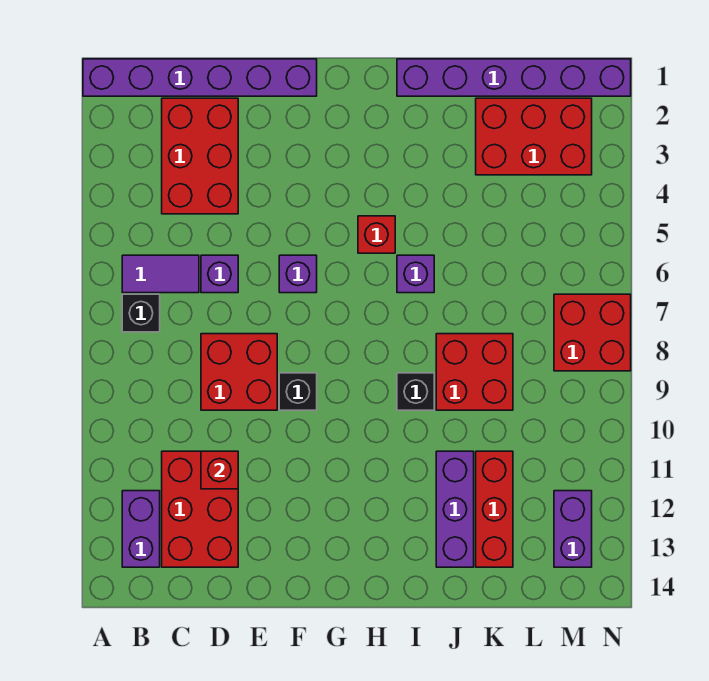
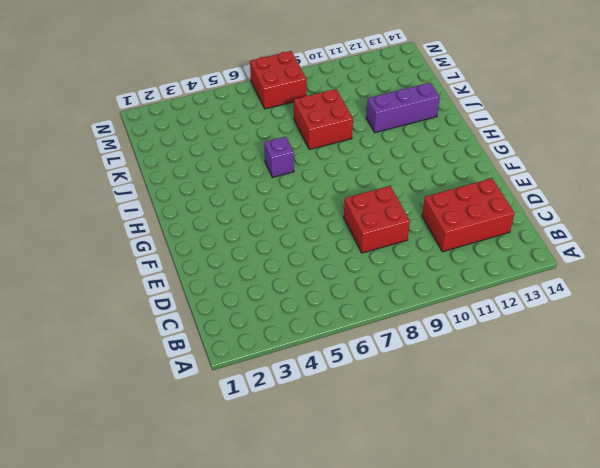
none -> purple 1x6 brick [83,59,317,96]
none -> purple 1x2 tile [122,255,199,293]
none -> black 1x1 brick [122,294,160,332]

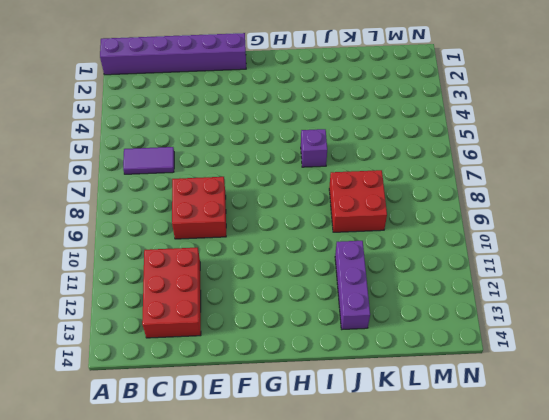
none -> black 1x1 brick [122,294,160,332]
none -> purple 1x2 brick [122,491,160,567]
none -> red 2x3 brick [162,98,238,214]

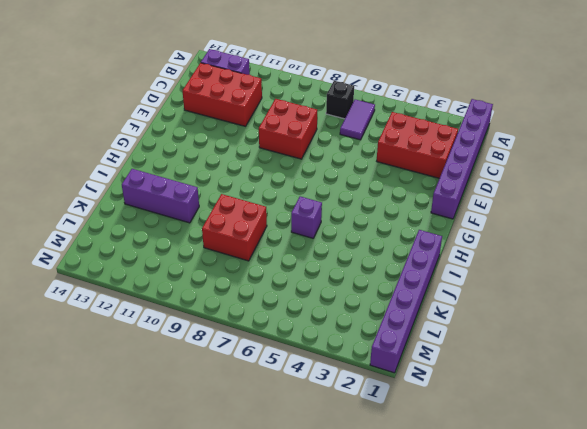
none -> purple 1x1 brick [201,255,238,293]
none -> purple 1x1 brick [279,255,317,293]
none -> black 1x1 brick [279,373,317,410]

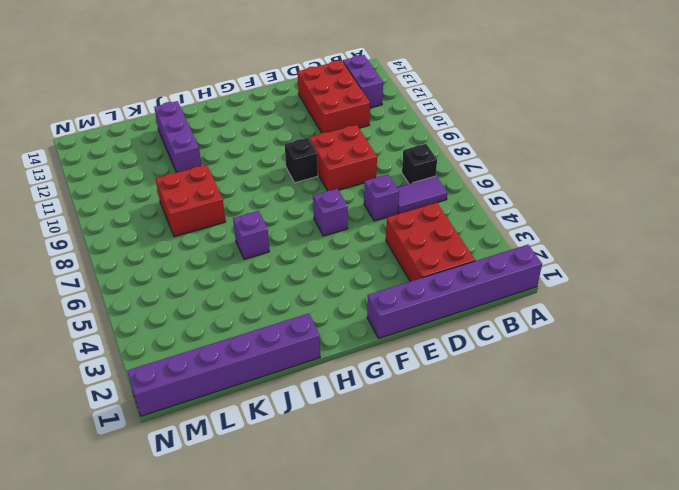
none -> red 1x1 brick [358,216,395,253]
none -> black 1x1 brick [397,373,434,410]
none -> red 2x3 brick [476,98,592,175]

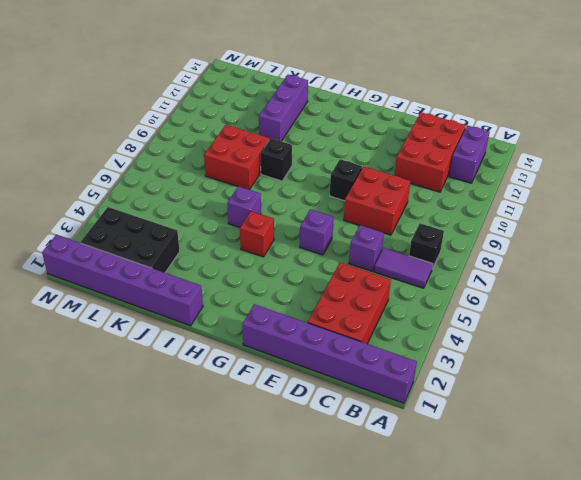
black 2x3 brick [81,207,180,273] -> red 2x3 brick [476,98,592,175]
none -> red 1x3 brick [476,451,513,567]
none -> red 2x2 brick [554,294,631,371]
none -> purple 1x2 brick [554,491,592,567]

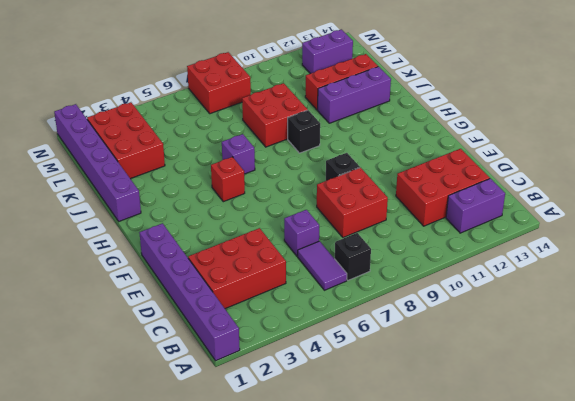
none -> purple 1x1 brick [279,255,317,293]
none -> red 1x1 brick [201,451,238,489]

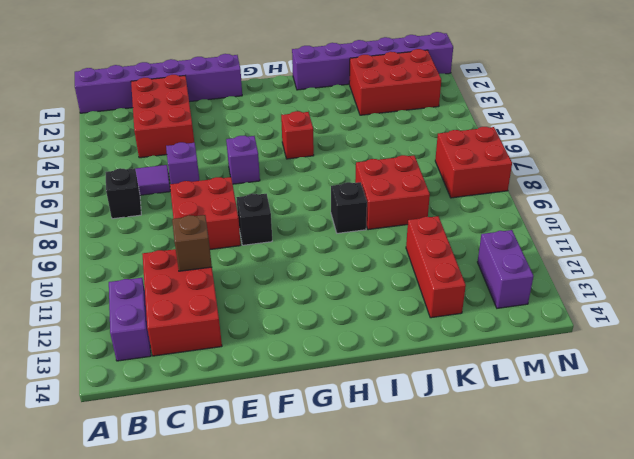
brown 1x1 brick [172,215,212,271] -> red 1x1 brick [201,451,238,489]
none -> purple 1x1 brick [397,255,434,293]
none -> purple 1x3 brick [436,451,474,567]

